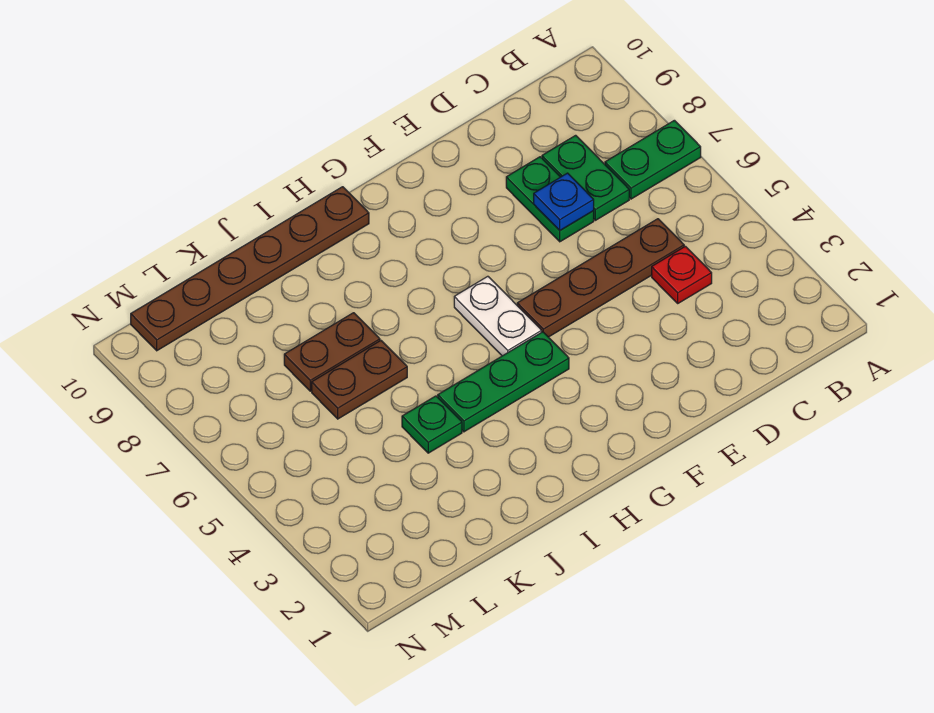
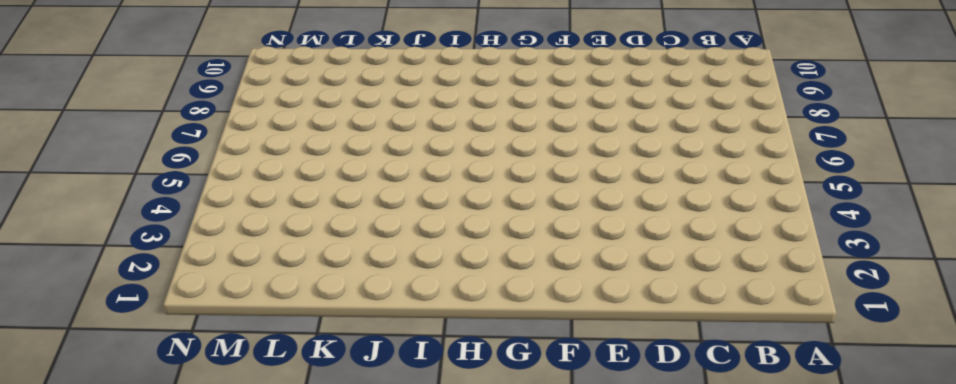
none -> green 1x2 plate [605,120,701,199]
none -> red 1x1 plate [652,246,712,303]
none -> brown 1x4 plate [517,219,684,337]

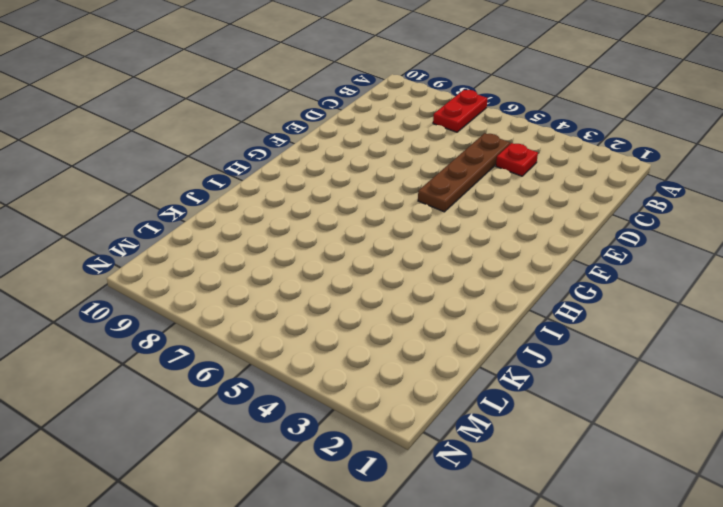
red 1x2 plate [433,90,488,132] -> green 1x2 plate [605,120,701,199]
none -> green 1x2 plate [542,135,629,220]
none -> green 1x2 plate [506,157,594,242]
none -> green 1x3 plate [438,332,569,432]

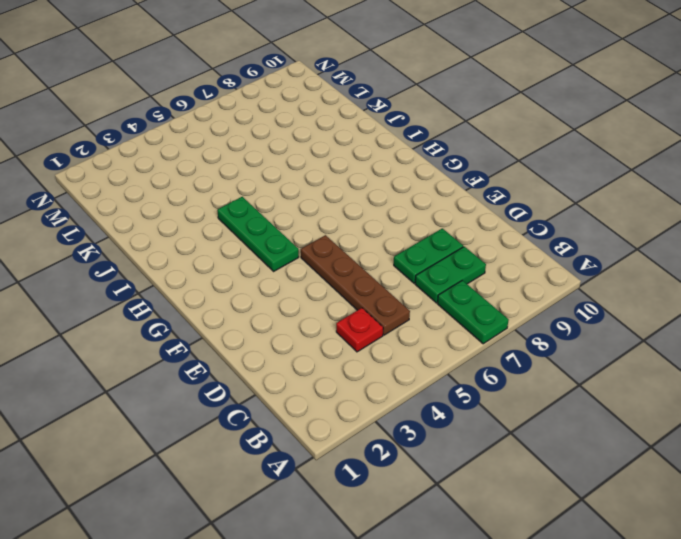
none -> white 1x2 plate [454,276,542,356]
none -> brown 1x6 plate [131,187,369,351]
none -> green 1x1 plate [402,396,462,453]

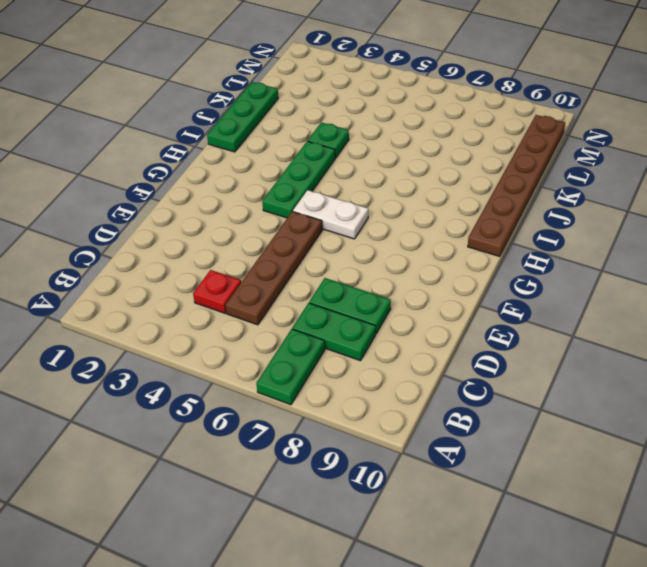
green 1x3 plate [207,82,278,152] -> none
none -> brown 1x2 plate [312,341,407,419]
none -> brown 1x2 plate [284,313,380,391]
none -> blue 1x1 plate [534,173,594,230]

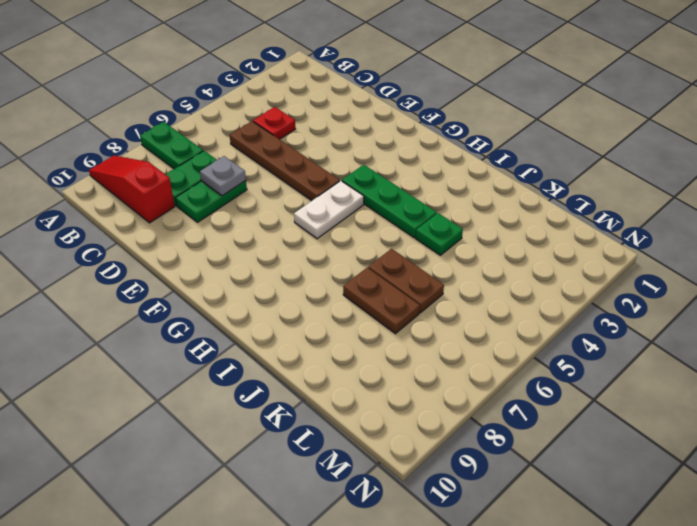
red 1x3 slope [89,156,175,223] -> none
grey 1x1 plate [200,156,246,196] -> blue 1x1 plate [534,173,594,230]
none -> brown 1x6 plate [131,187,369,351]

